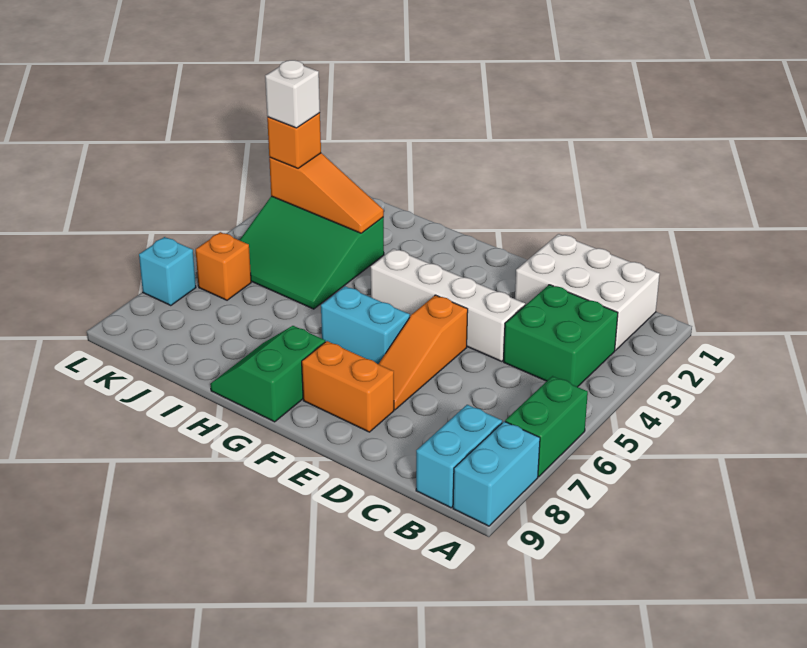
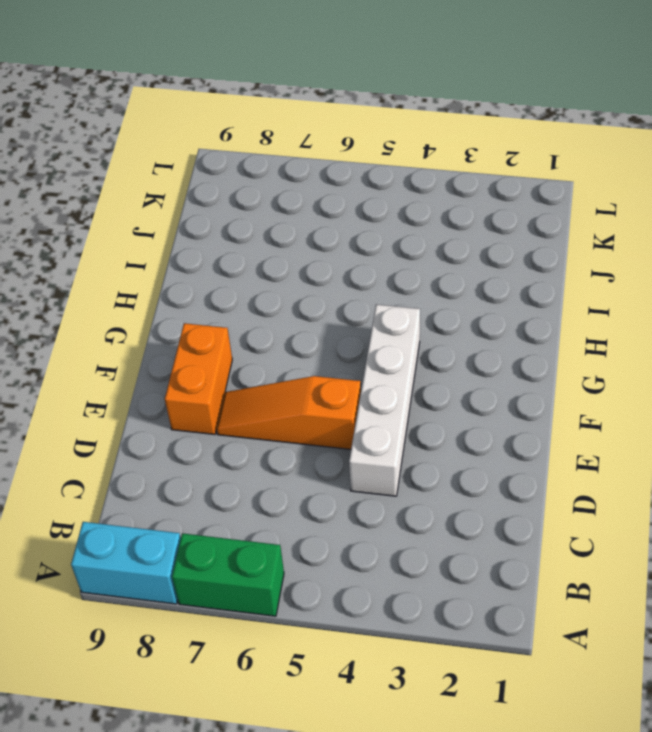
none -> white 2x3 brick [515,234,660,350]
none -> green 2x2 brick [503,285,618,387]
none -> cyan 1x2 brick [416,405,502,508]

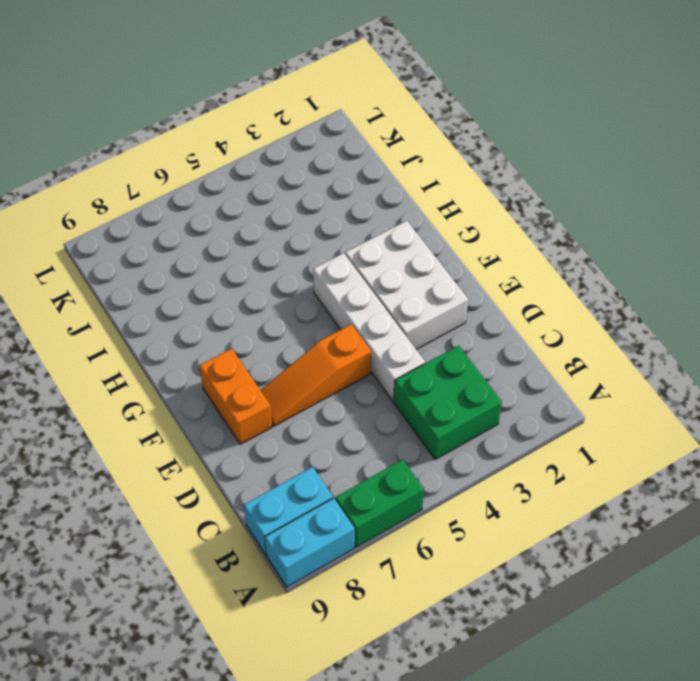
white 2x3 brick [345,221,468,349] -> white 2x3 brick moved to [515,234,660,350]
none -> cyan 1x2 brick [321,286,410,364]
none -> green 2x2 slope [210,326,325,422]
none -> green 3x3 slope [240,196,384,309]

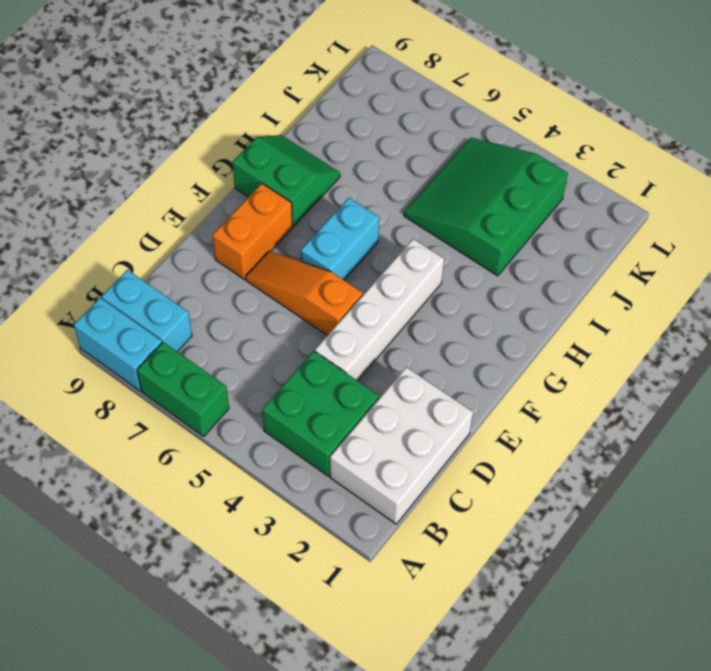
none -> orange 1x1 brick [196,232,251,300]
none -> cyan 1x1 brick [139,237,196,306]
none -> orange 1x3 slope [269,153,384,233]

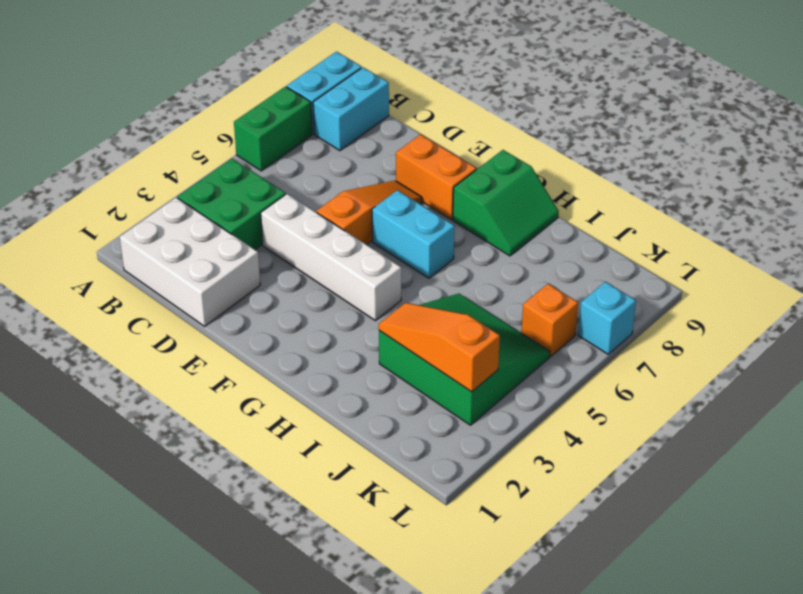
none -> orange 1x1 brick [267,113,321,168]
none -> white 1x1 brick [265,60,320,128]

